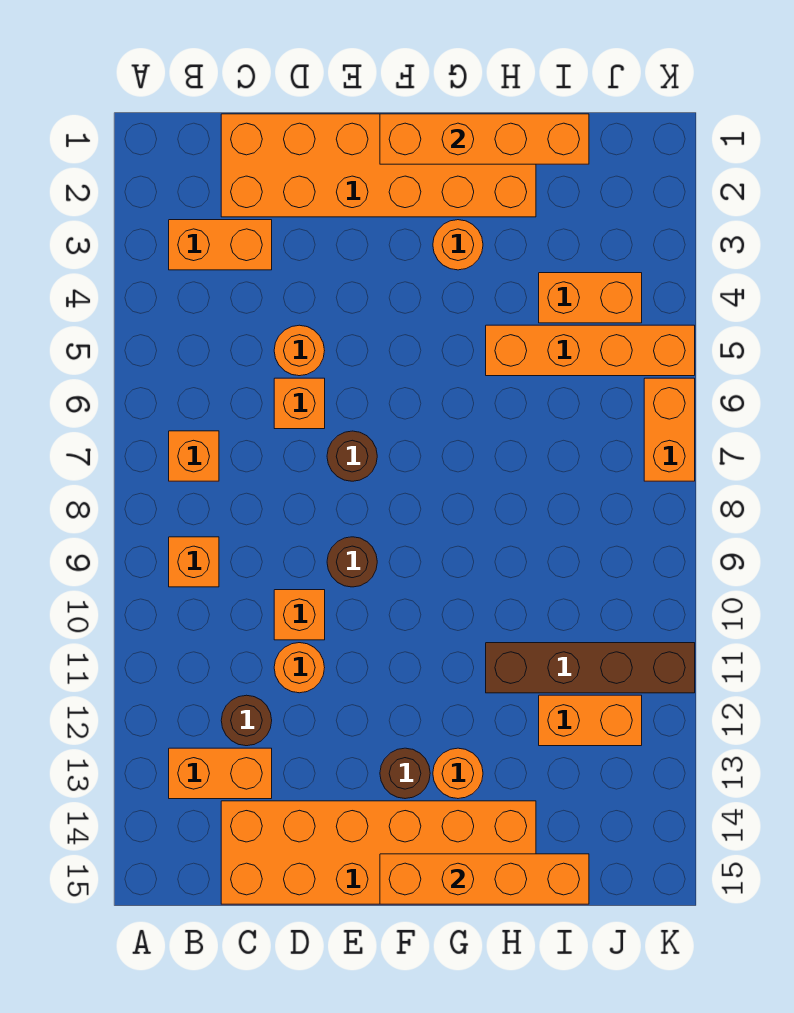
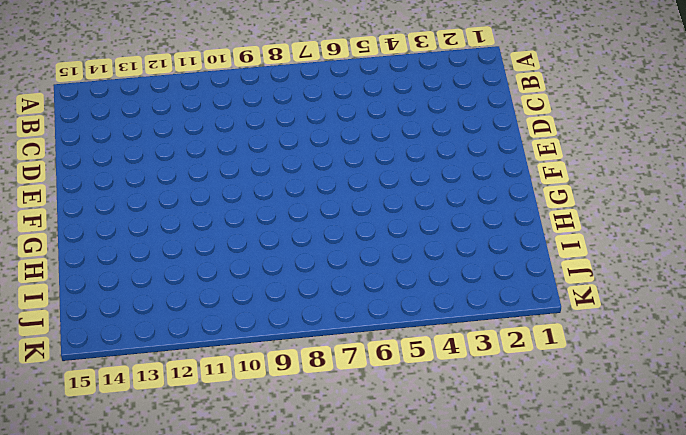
none -> orange 1x2 brick [169,220,272,270]
none -> orange 1x1 brick [169,431,219,481]
none -> orange 1x1 brick [169,537,219,587]

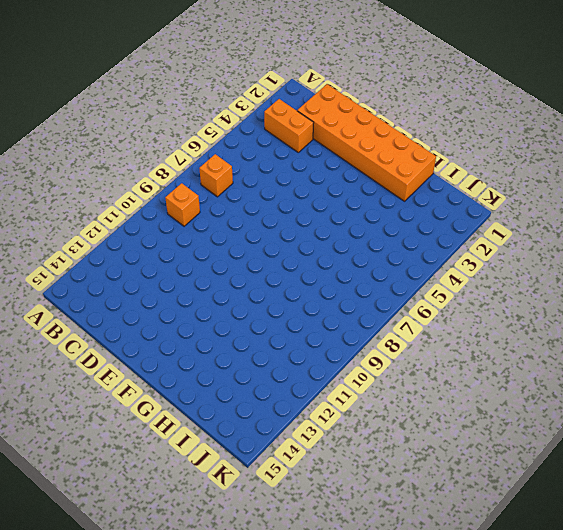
none -> orange 1x2 brick [169,748,272,799]
none -> brown 1x1 round brick [221,695,272,746]
none -> orange 2x6 brick [221,801,536,904]

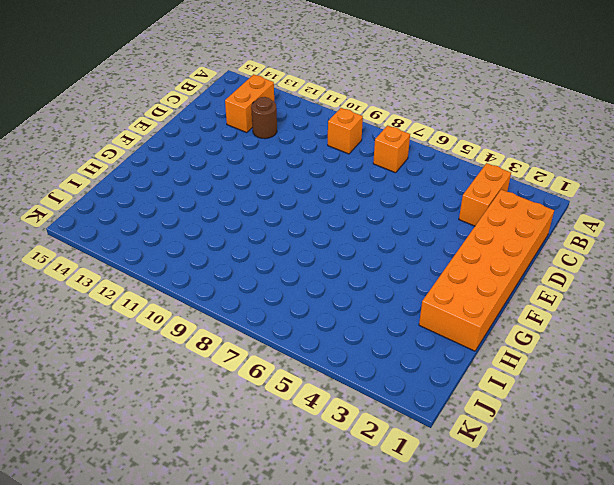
none -> orange 2x6 brick [221,801,536,904]
none -> orange 1x1 round brick [274,325,325,376]
none -> orange 1x1 brick [274,378,325,429]

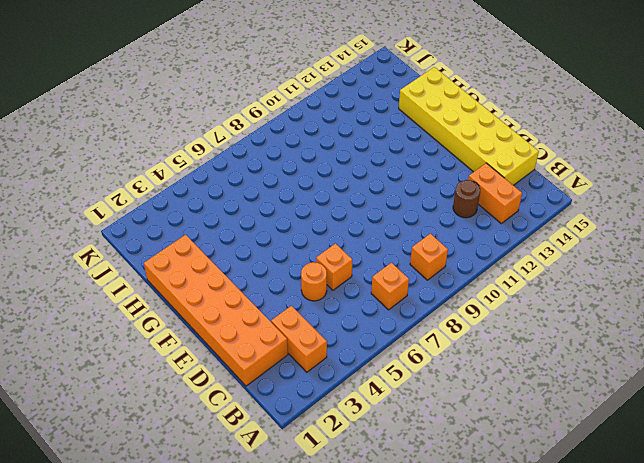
yellow 2x6 brick [399,67,539,185] -> orange 2x6 brick [221,801,536,904]
none -> orange 1x1 brick [274,590,325,640]
none -> orange 1x1 round brick [274,643,325,693]
none -> brown 1x1 round brick [327,431,377,481]

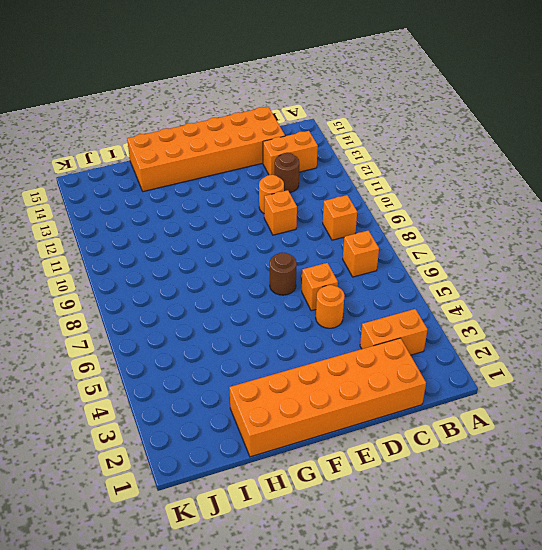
none -> brown 1x1 round brick [327,537,377,587]
none -> brown 1x1 round brick [380,748,430,799]
none -> orange 1x1 round brick [433,220,483,270]

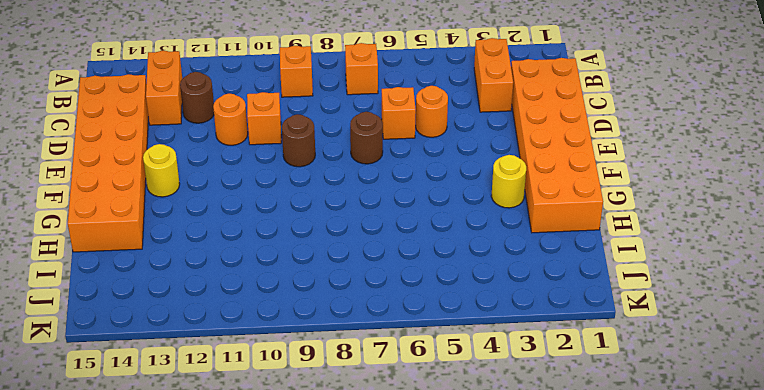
yellow 1x1 round brick [143,144,180,197] -> brown 1x1 round brick [380,748,430,799]
yellow 1x1 round brick [491,155,526,208] -> orange 1x1 round brick [433,220,483,270]
none -> orange 1x1 round brick [433,748,483,799]
none -> orange 1x4 brick [486,325,695,376]
none -> brown 1x4 brick [486,643,695,693]

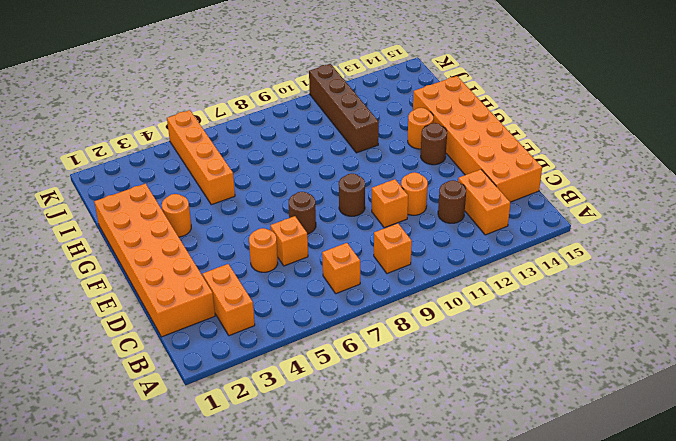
none -> orange 1x2 brick [539,273,642,323]
none -> orange 1x2 brick [539,695,642,746]
none -> orange 1x2 brick [644,378,695,481]

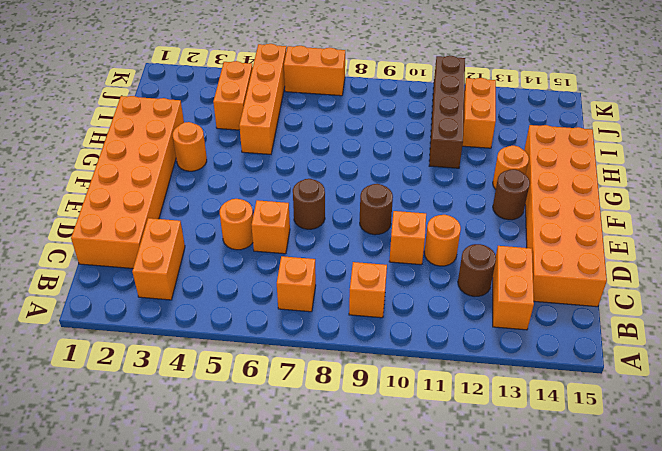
none -> orange 1x4 brick [380,114,589,164]
none -> orange 1x4 brick [380,854,589,904]

